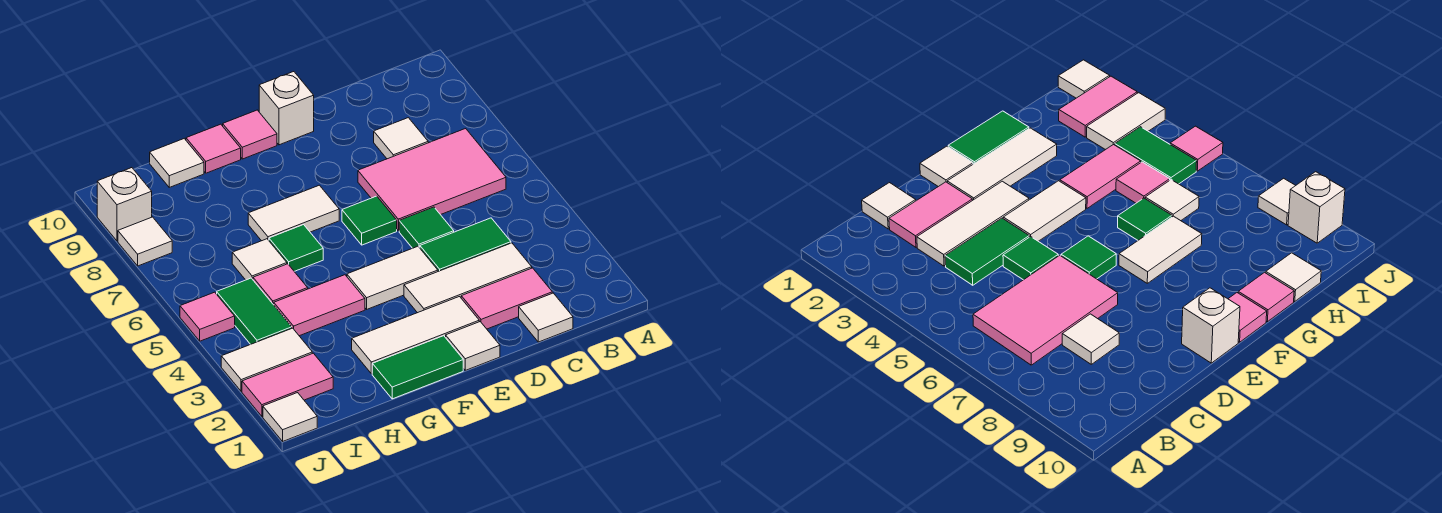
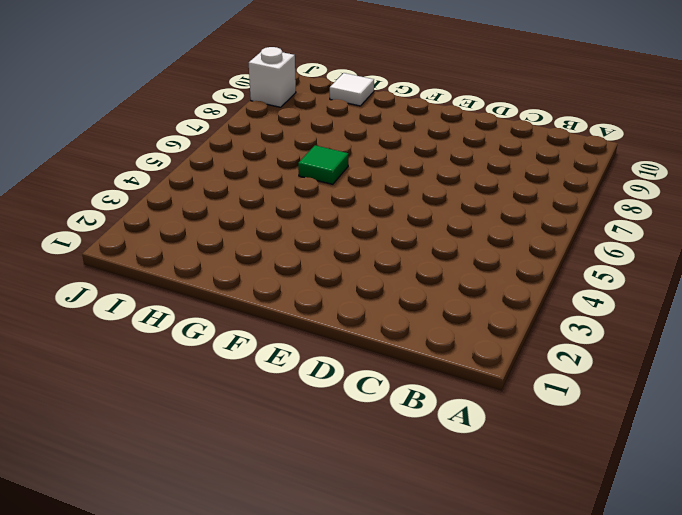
none -> pink 2x3 tile [358,129,506,231]
none -> white 1x1 tile [519,293,573,342]
none -> pink 1x2 tile [461,268,552,329]

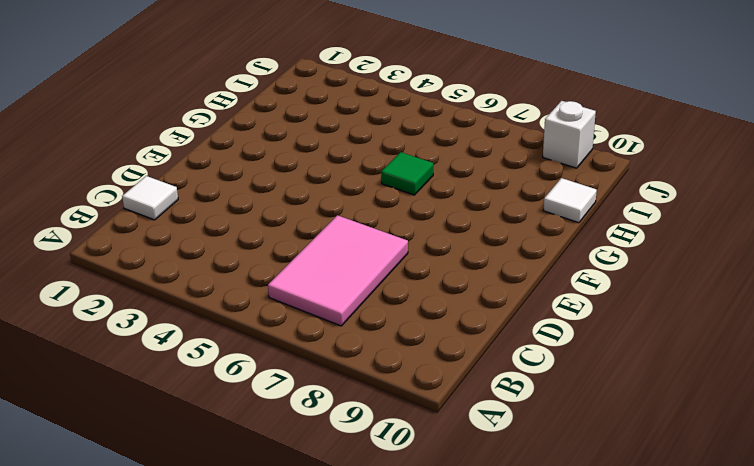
none -> pink 1x2 tile [461,268,552,329]
none -> white 1x3 tile [404,243,532,313]
none -> green 1x2 tile [420,218,511,271]

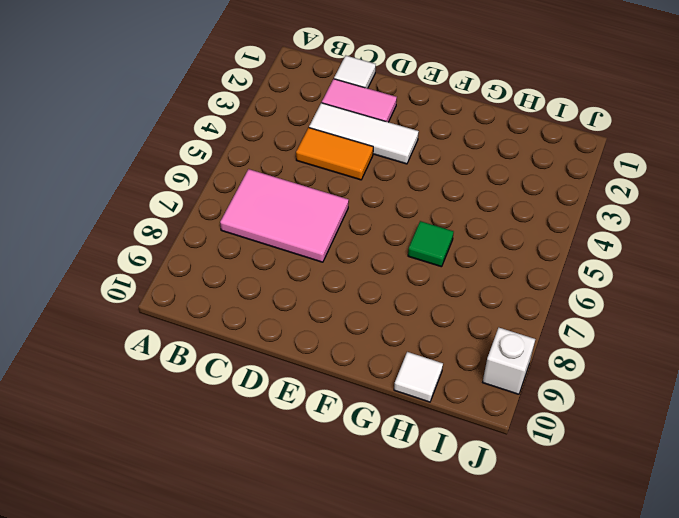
orange 1x2 tile [296,128,373,180] -> green 1x2 tile [420,218,511,271]
none -> white 1x1 tile [374,118,428,159]
none -> green 1x1 tile [399,207,454,248]
none -> white 1x1 tile [446,322,500,370]

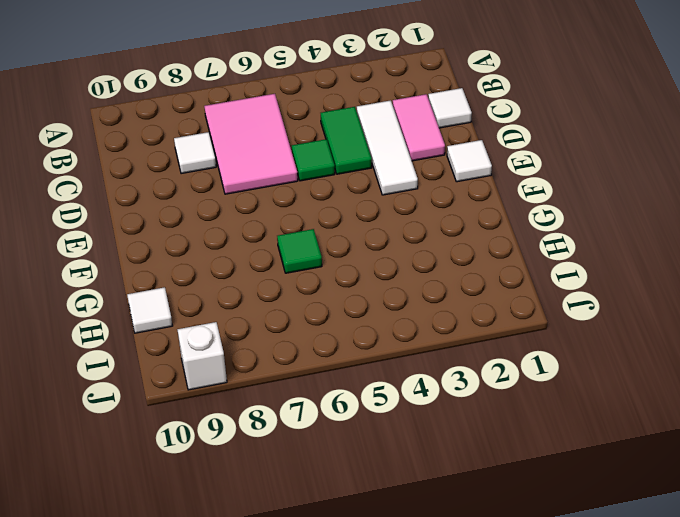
none -> white 1x3 tile [352,297,479,374]
none -> white 1x2 tile [347,246,438,309]
none -> green 1x1 tile [342,196,397,245]

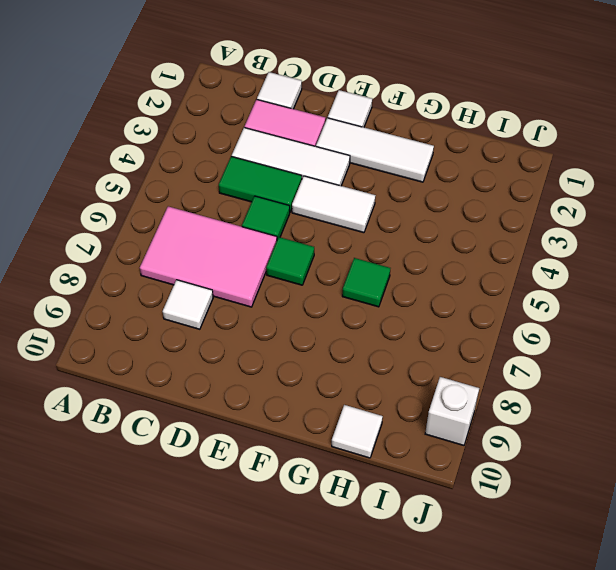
none -> white 1x1 brick [259,72,314,145]
none -> green 1x2 tile [372,336,463,399]
none -> white 1x2 tile [248,185,339,241]

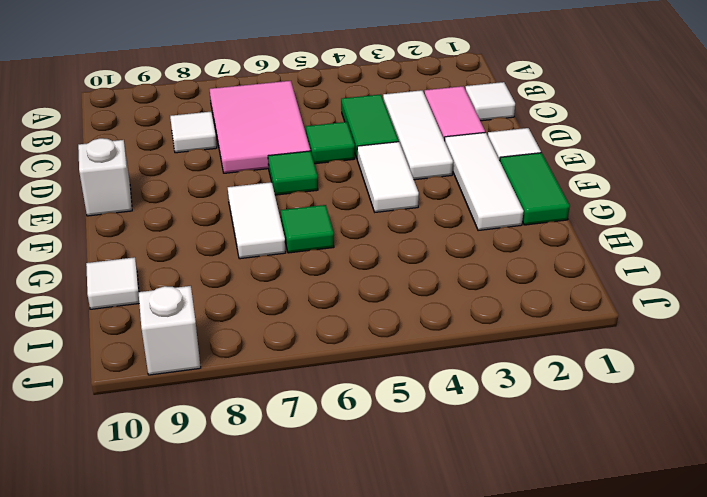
none -> pink 1x1 tile [223,110,277,159]
none -> pink 1x2 tile [274,275,365,336]
none -> pink 1x1 tile [186,124,241,173]

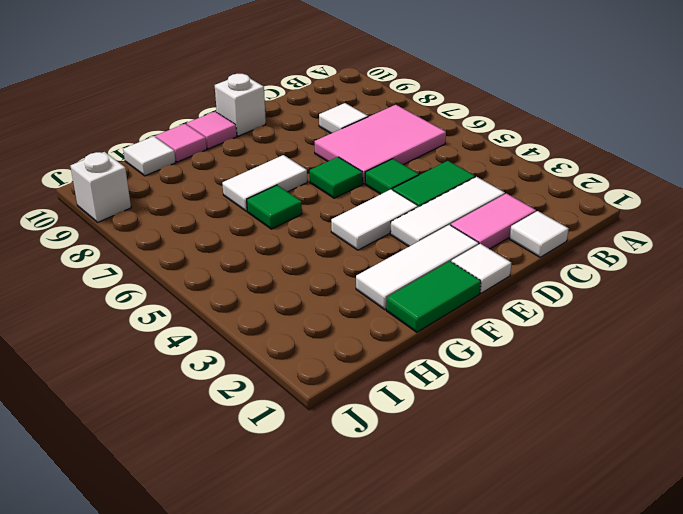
none -> pink 1x2 tile [274,275,365,336]
none -> pink 1x1 tile [253,264,308,305]
none -> white 1x1 tile [232,239,287,280]

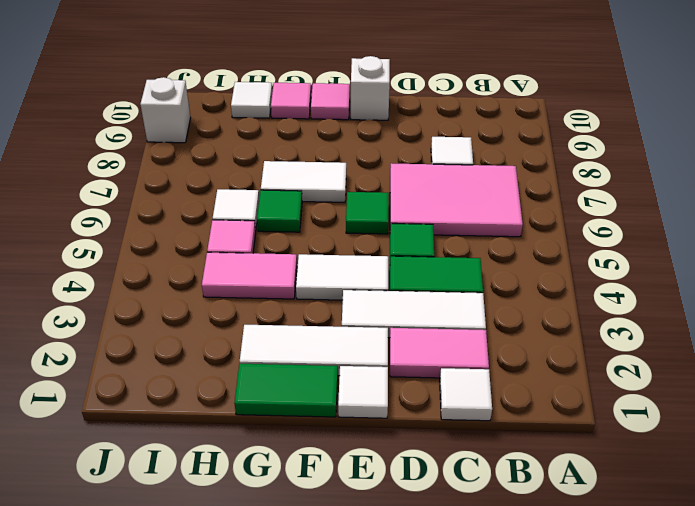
none -> pink 1x2 tile [242,353,333,416]
none -> white 1x2 tile [221,328,312,391]
none -> green 1x2 tile [217,278,292,344]

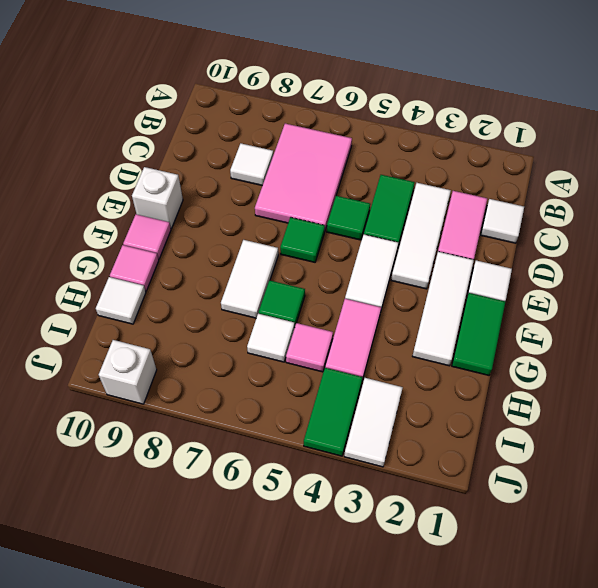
green 1x2 tile [304,368,363,456] -> green 1x2 tile turned to [217,278,292,344]
none -> pink 1x2 tile [242,353,333,416]
none -> white 1x1 tile [263,393,317,441]
none -> pink 1x1 tile [180,292,235,341]

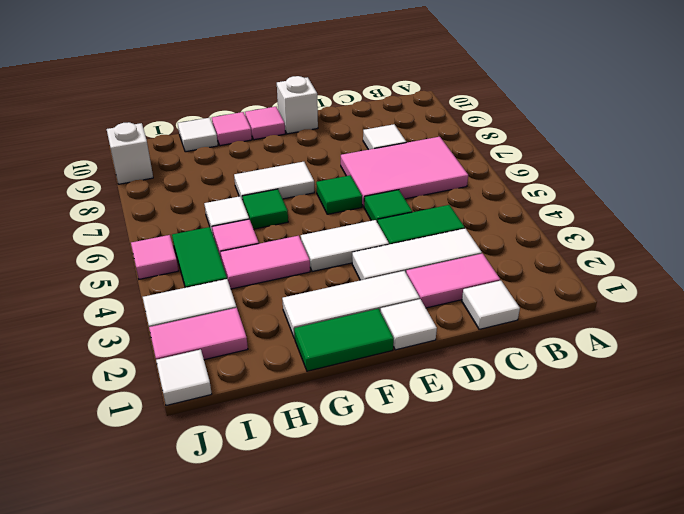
none -> white 1x1 tile [118,217,172,266]

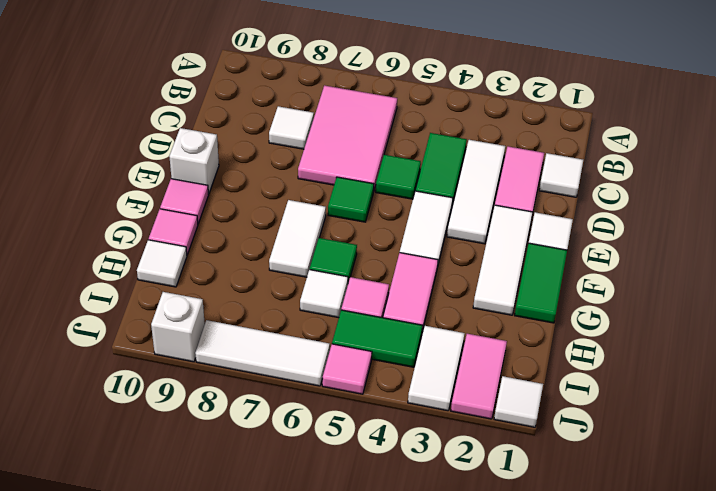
white 1x3 tile [195,320,330,386] -> white 1x1 tile [118,217,172,266]

